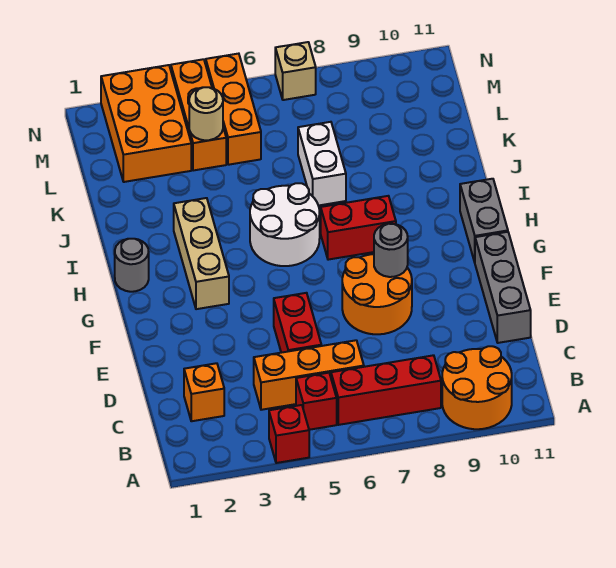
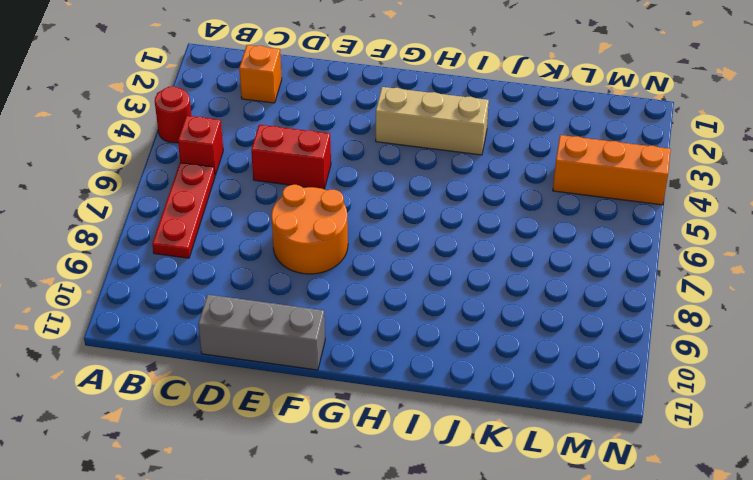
red 1x1 round brick [155,87,191,143] -> red 1x1 brick [269,405,309,463]
red 1x3 plate [152,163,215,258] -> red 1x3 brick [331,355,441,425]
none -> orange 2x2 round brick [442,346,512,429]
none -> orange 1x3 brick [254,340,364,410]
none -> grey 1x2 brick [460,179,508,262]

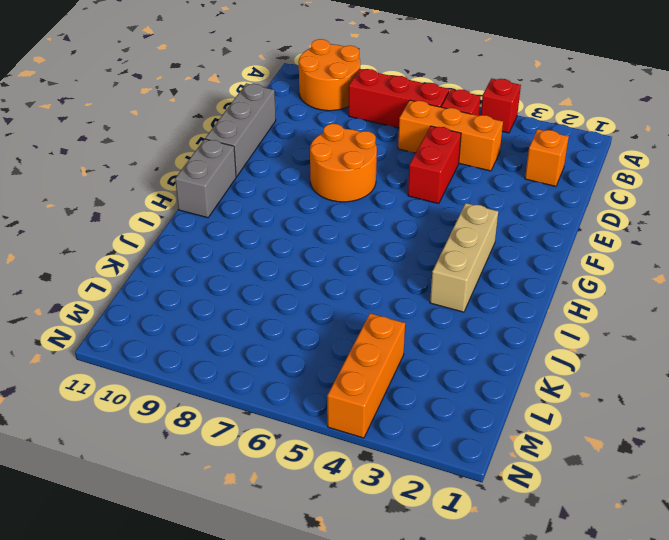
none -> grey 1x1 round brick [115,239,149,292]
none -> white 2x2 round brick [250,183,320,266]
none -> red 1x2 brick [321,196,396,260]

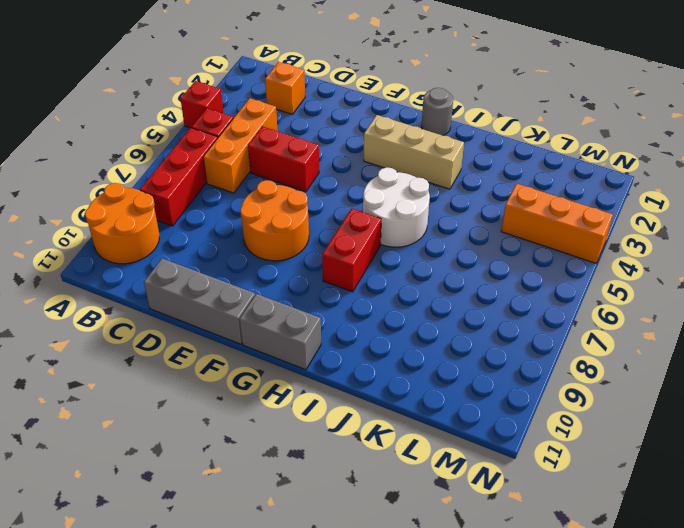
none -> white 1x2 brick [298,122,346,206]
none -> orange 2x3 brick [101,65,191,182]
none -> orange 1x3 brick [206,54,261,165]

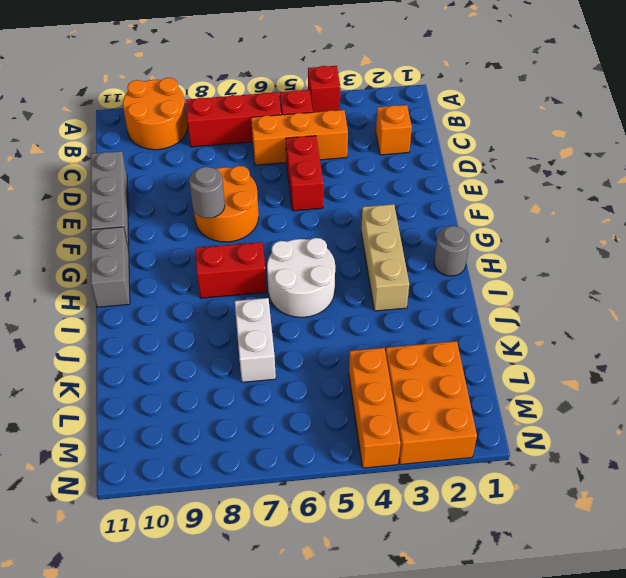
none -> orange 1x3 brick [206,54,261,165]
none -> tan 1x1 brick [275,42,316,100]
none -> tan 1x1 round brick [189,87,223,140]

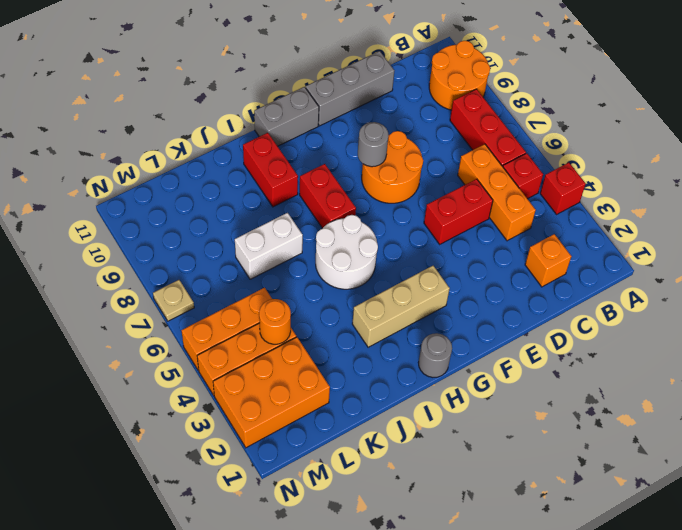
red 1x2 brick [243,133,298,207] -> none
orange 1x1 round brick [259,299,291,344] -> tan 1x1 round brick [189,87,223,140]
tan 1x1 plate [153,280,194,321] -> tan 1x1 brick [275,42,316,100]

